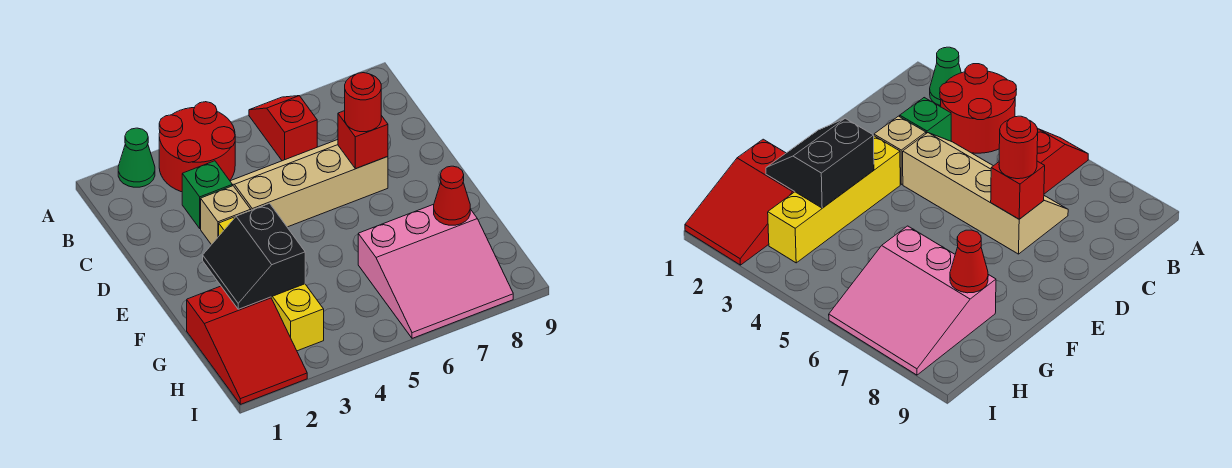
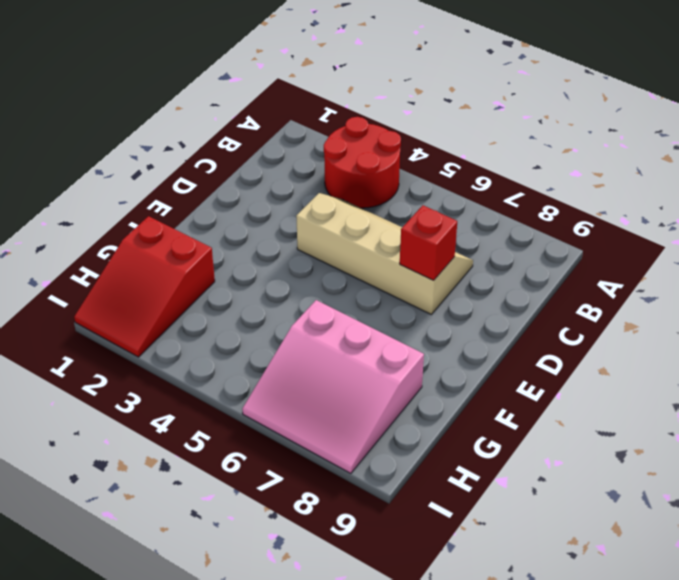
none -> green 1x1 cone [118,128,155,187]
none -> red 1x2 slope [249,96,317,161]
none -> green 1x1 brick [182,161,232,229]

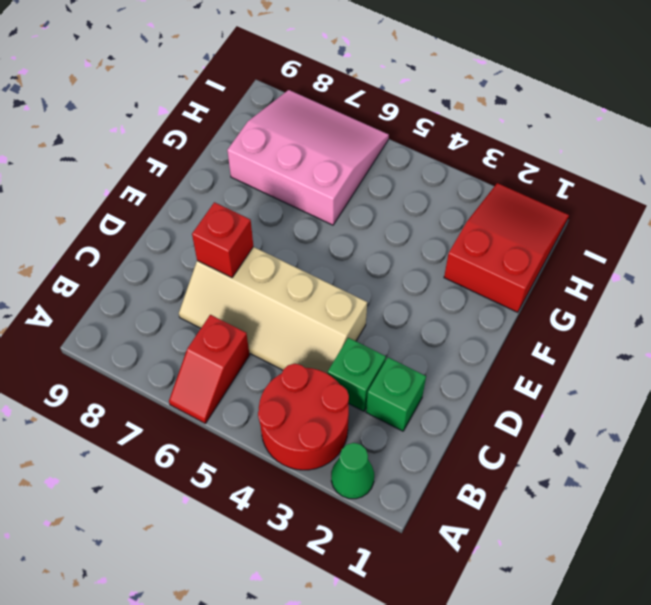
green 1x1 brick [366,357,426,431] -> none
none -> tan 1x1 brick [201,186,251,245]
none -> yellow 1x4 brick [219,217,324,351]
none -> black 2x2 slope [203,203,305,309]

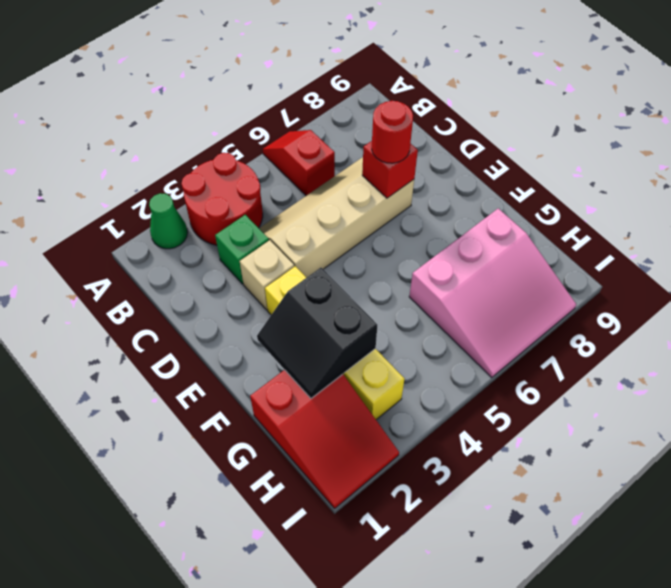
none -> red 1x1 cone [434,166,470,225]

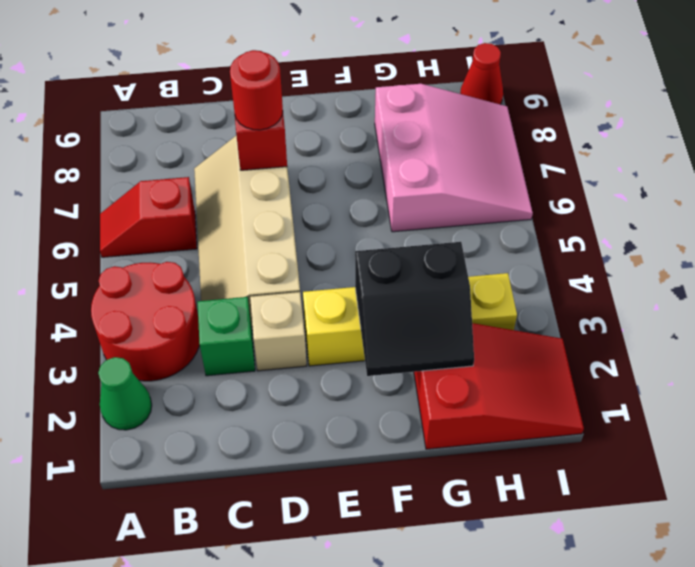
red 1x1 cone [460,43,503,104] -> red 1x1 cone moved to [434,166,470,225]

